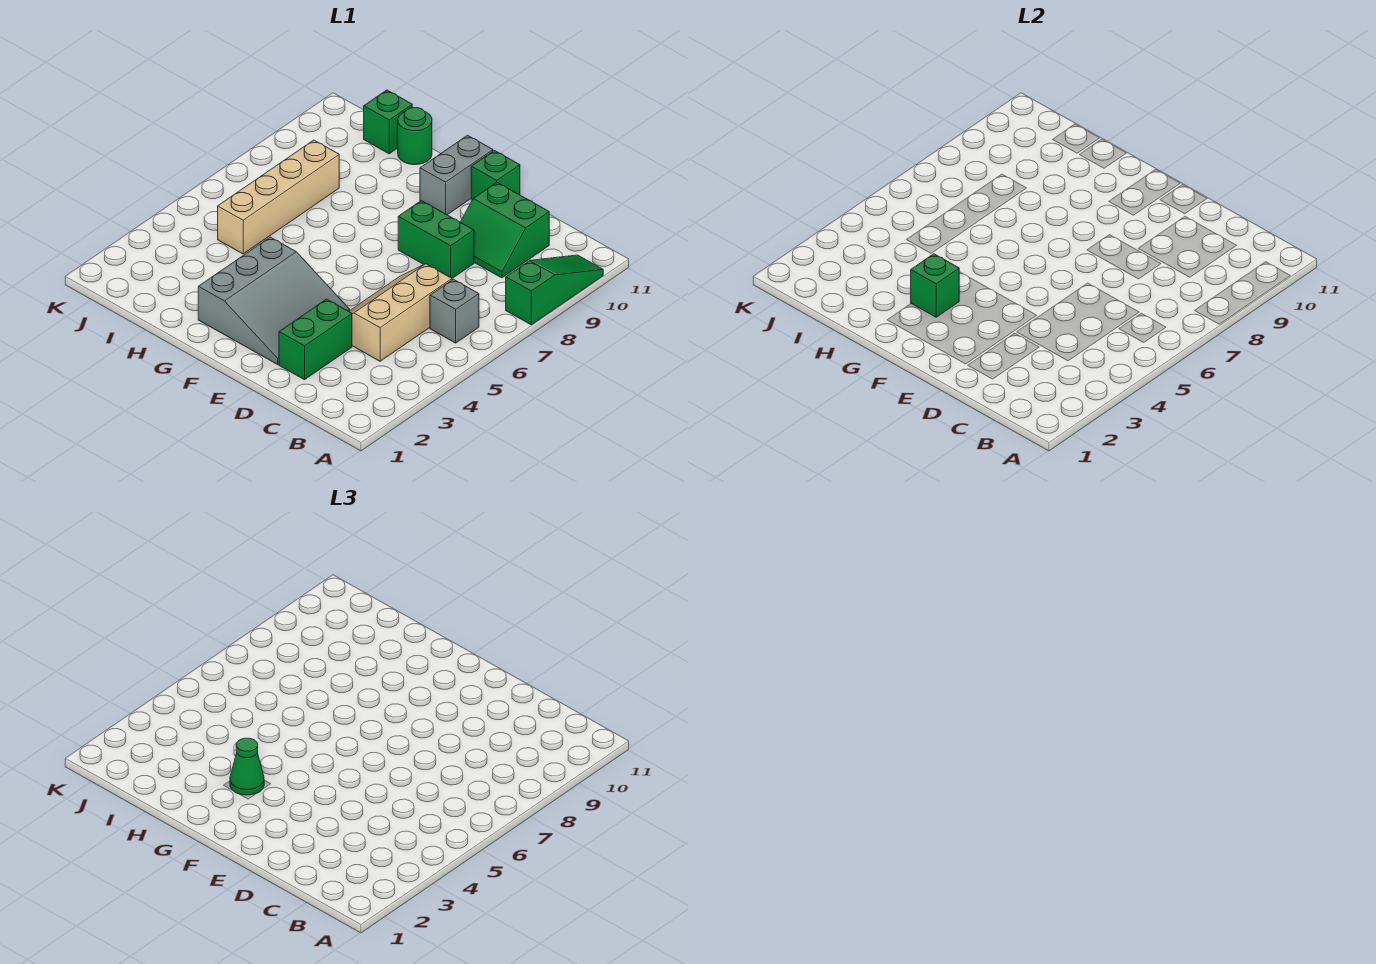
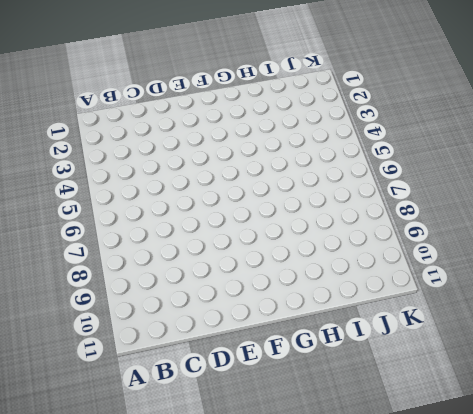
none -> green 1x3 slope [506,255,603,325]
none -> grey 1x1 brick [430,279,479,343]
none -> tan 2x3 slope [349,264,452,361]

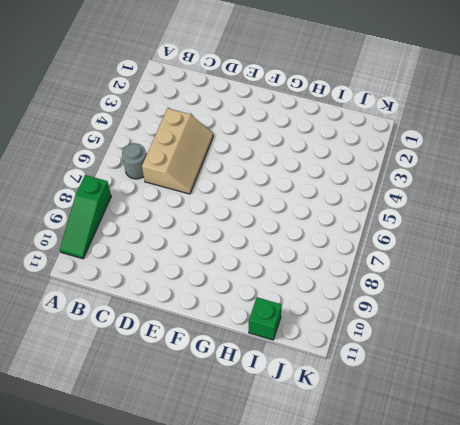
grey 1x1 round brick [122,143,146,179] -> grey 1x1 brick [430,279,479,343]
none -> green 2x2 slope [461,182,549,278]
none -> green 1x2 brick [279,299,352,380]
none -> green 1x2 brick [398,201,474,278]

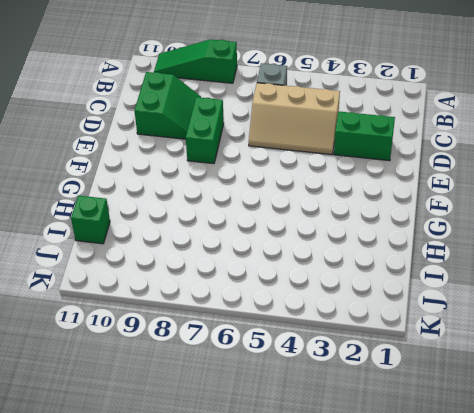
none -> grey 3x3 slope [198,237,350,364]
none -> green 1x1 brick [471,151,520,200]
none -> grey 1x2 brick [420,135,493,215]

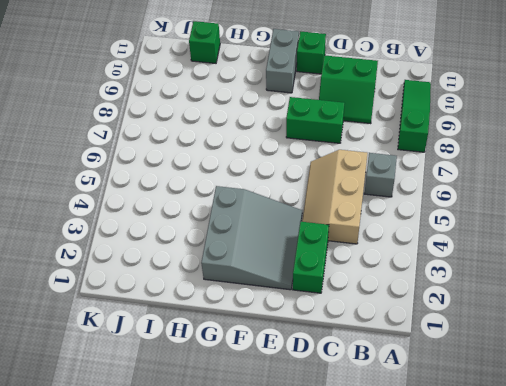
none -> green 1x1 round brick [398,108,432,165]
none -> tan 1x4 brick [218,140,339,254]
none -> green 1x1 brick [911,254,959,317]

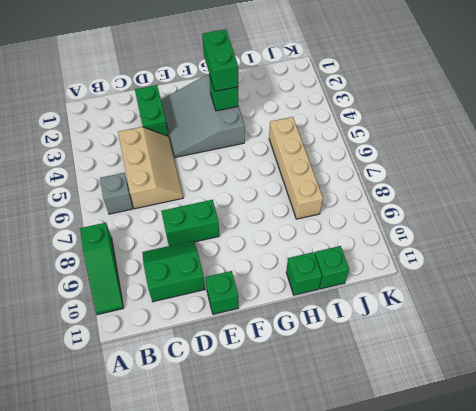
green 1x2 brick [202,29,238,91] -> green 1x1 cone [230,738,264,795]
green 1x1 brick [286,252,322,295] -> green 1x1 round brick [398,108,432,165]
none -> grey 1x2 brick [420,135,493,215]

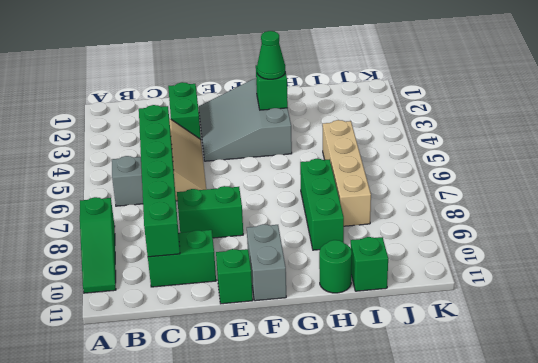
green 1x6 brick [139,105,180,257] -> none
green 1x3 brick [300,159,344,250] -> none

